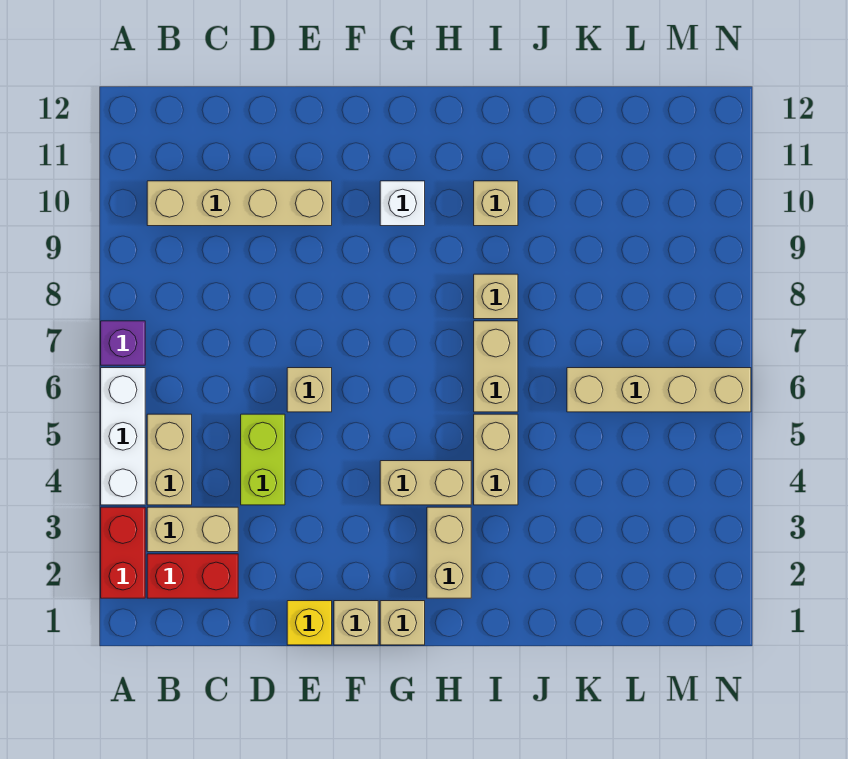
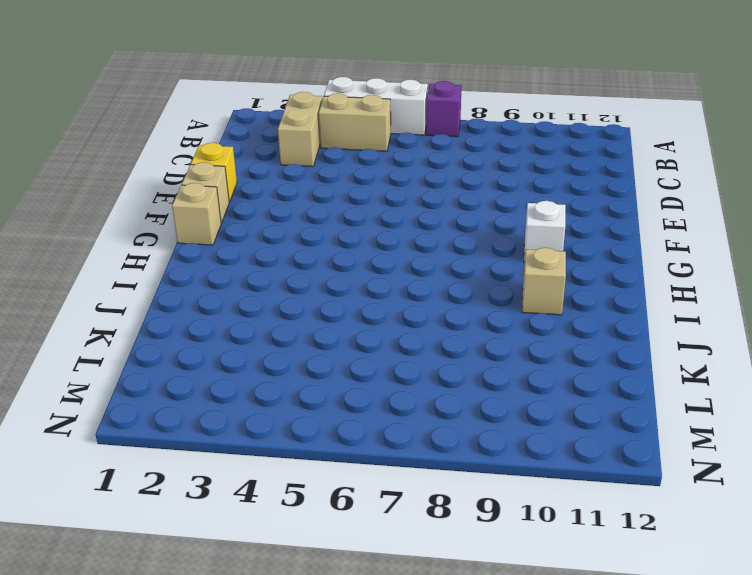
none -> red 1x2 brick [101,507,145,598]
none -> red 1x2 brick [147,554,238,598]
none -> tan 1x4 brick [147,181,332,226]

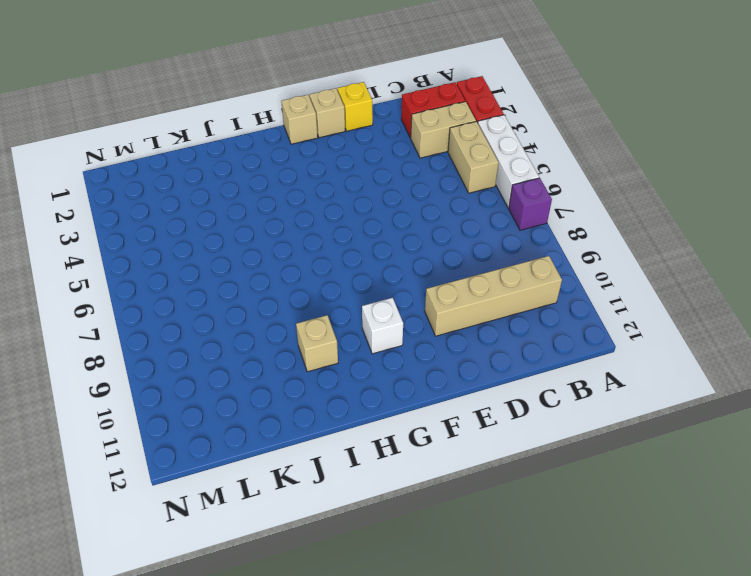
none -> lime 1x2 brick [241,414,285,505]
none -> tan 1x1 brick [287,368,332,412]
none -> tan 1x2 brick [380,461,471,505]

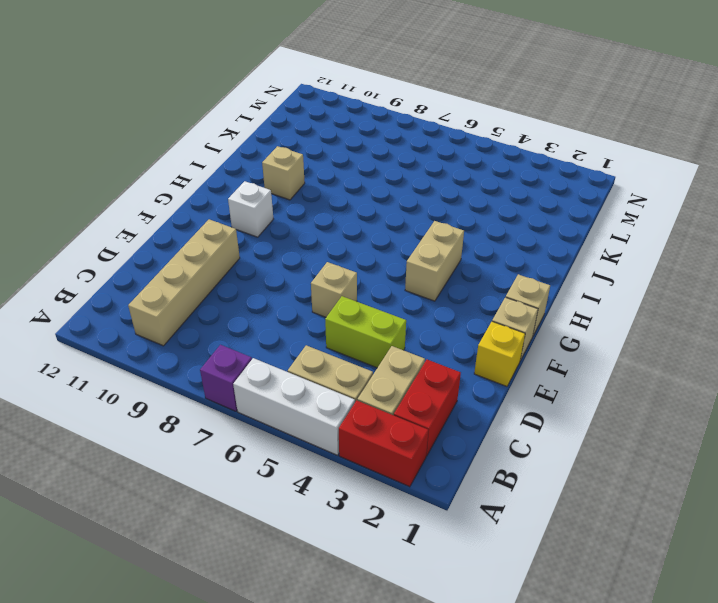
none -> tan 1x2 brick [427,507,471,598]
none -> tan 1x2 brick [474,414,518,505]
none -> tan 1x2 brick [474,321,518,412]

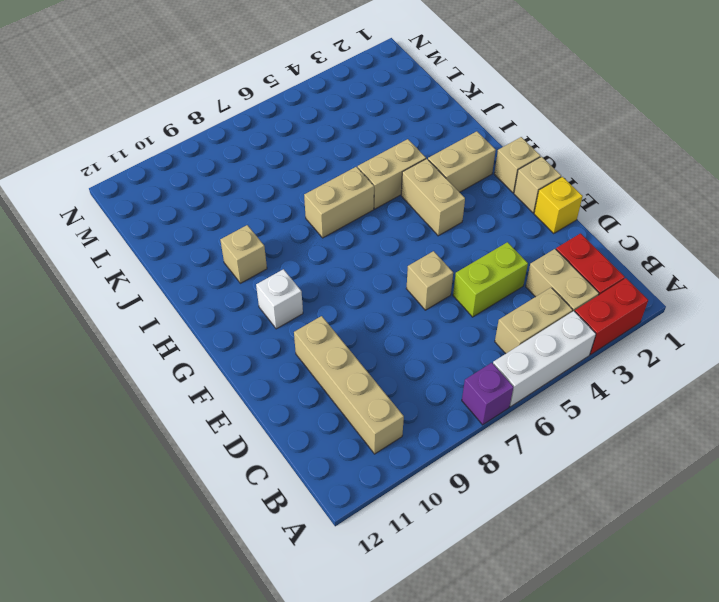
none -> tan 1x1 brick [474,274,518,319]
none -> tan 1x4 brick [567,368,751,412]

